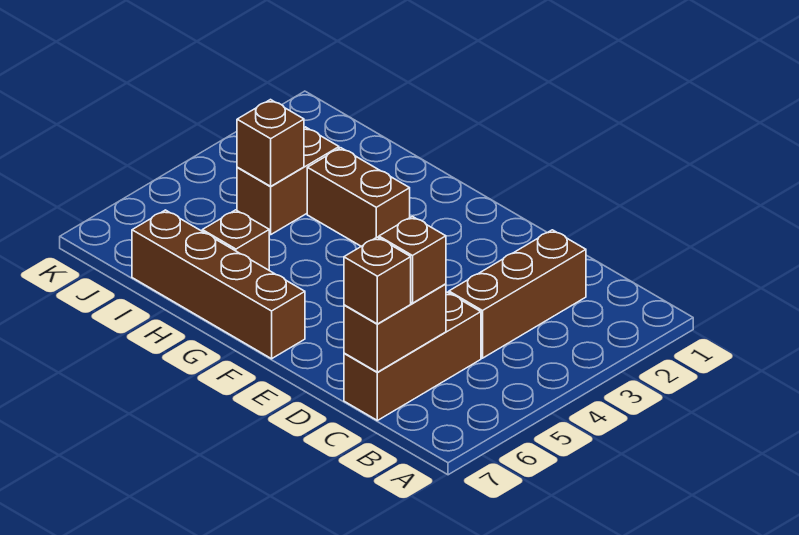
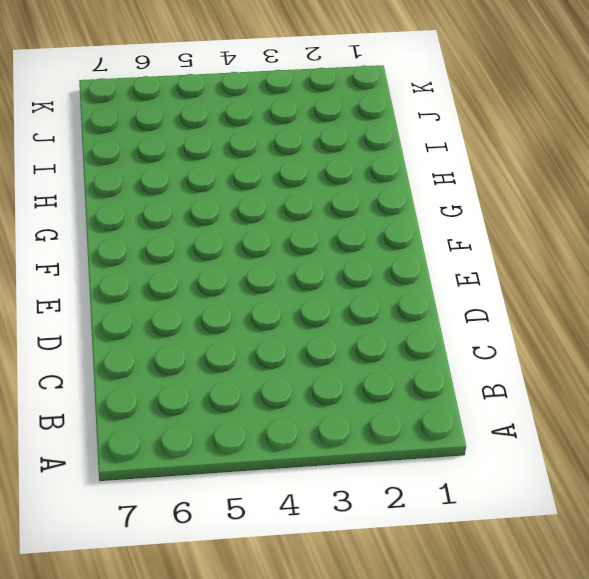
none -> brown 1x3 brick [449,230,586,358]
none -> brown 1x3 brick [344,292,481,420]

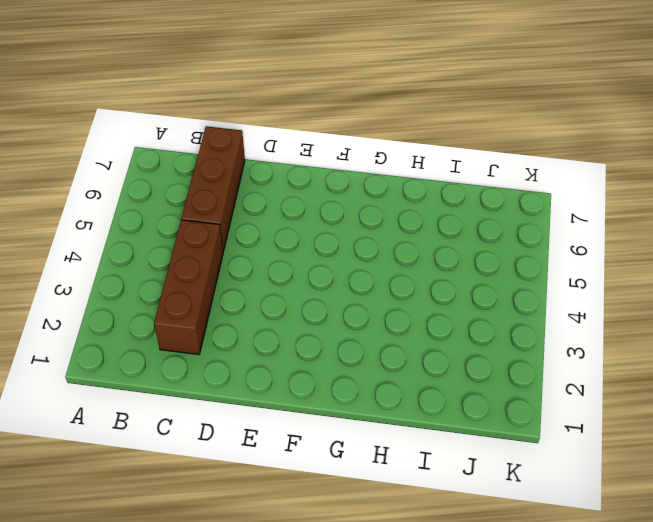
none -> brown 1x4 brick [132,210,305,359]
none -> brown 1x2 brick [307,148,410,246]

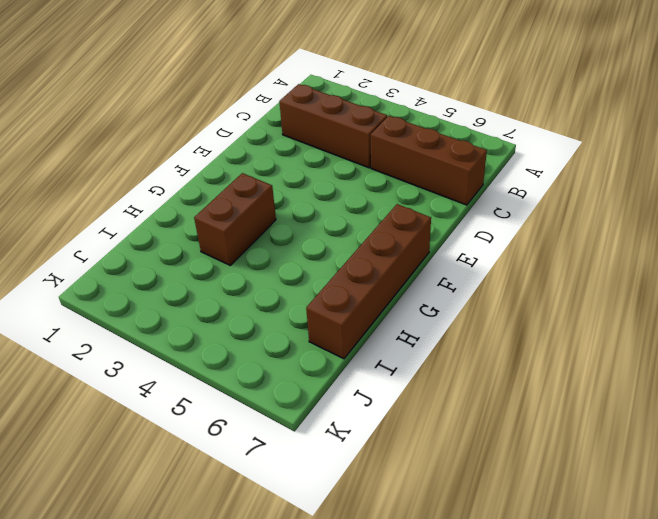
none -> brown 1x1 brick [202,210,269,270]
none -> brown 1x2 brick [237,127,339,235]

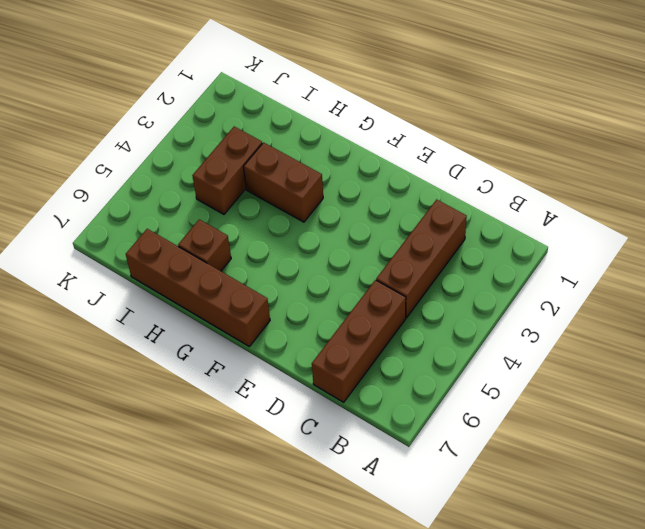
none -> brown 1x2 brick [344,284,446,372]
none -> brown 1x1 brick [237,100,304,186]

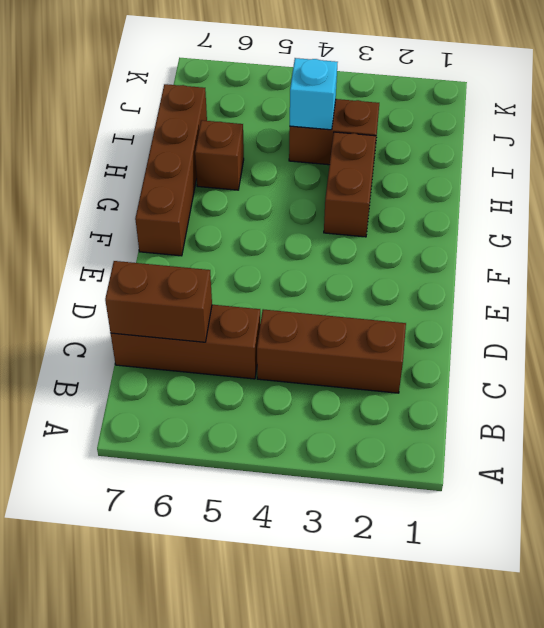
cyan 1x1 brick [290,58,338,130] -> brown 1x1 brick [237,100,304,186]
none -> brown 1x1 brick [379,216,446,303]
none -> brown 1x1 brick [344,237,411,324]

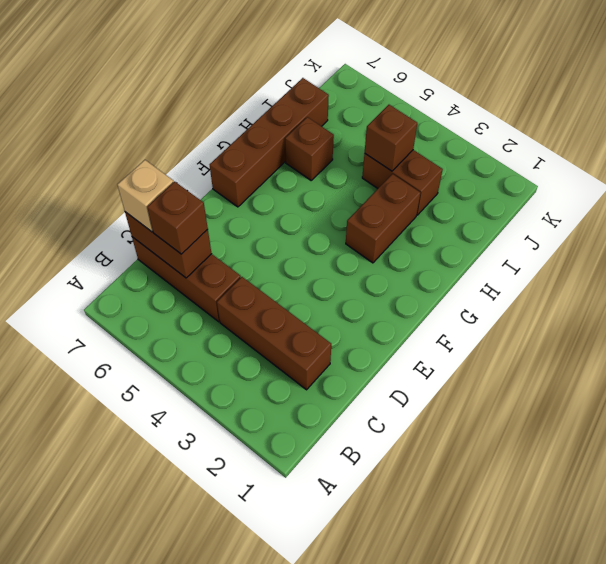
tan 1x1 brick [117,160,173,232] -> brown 1x1 brick [344,237,411,324]

